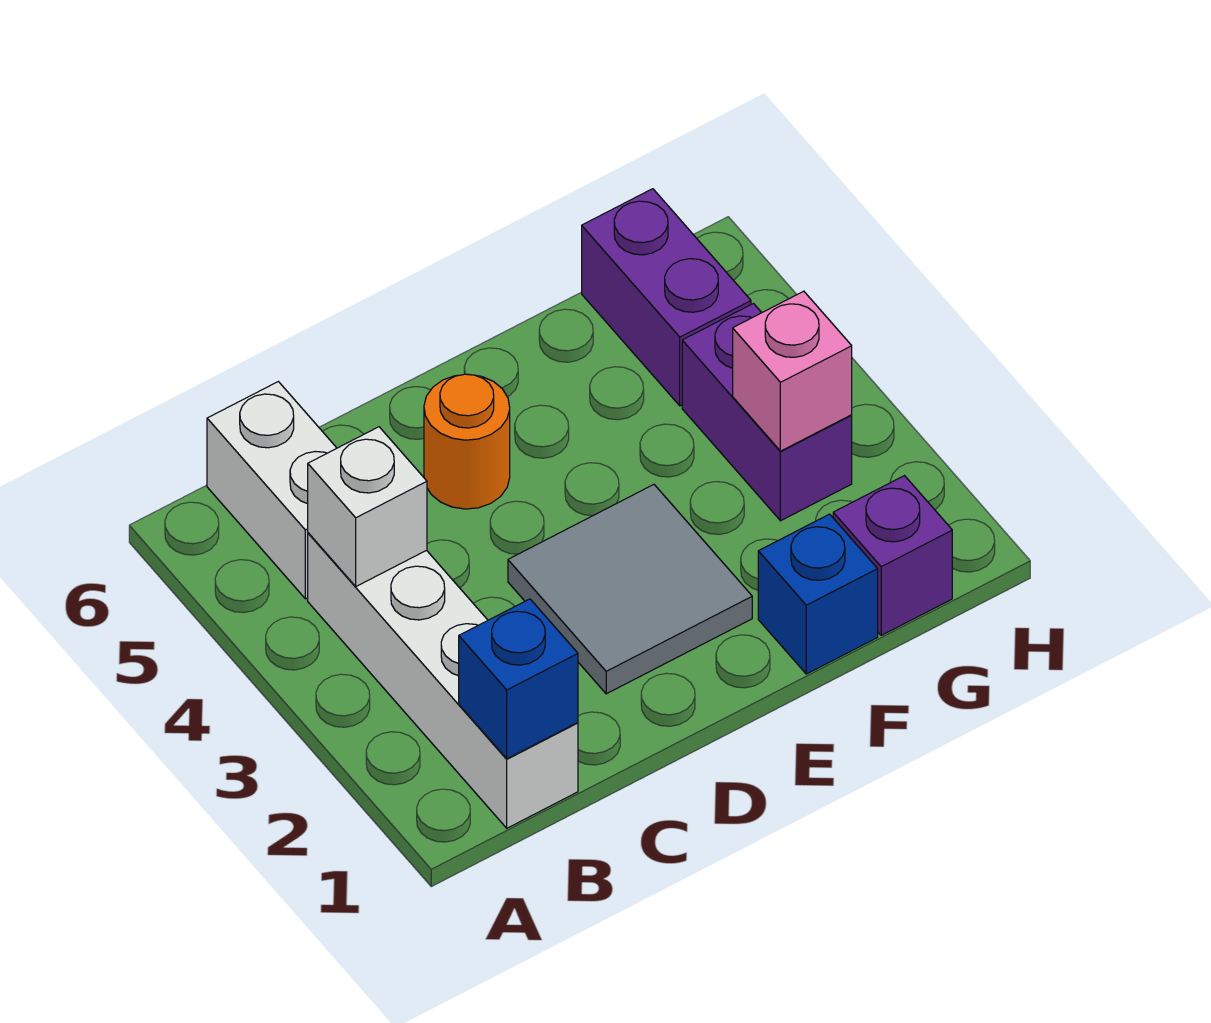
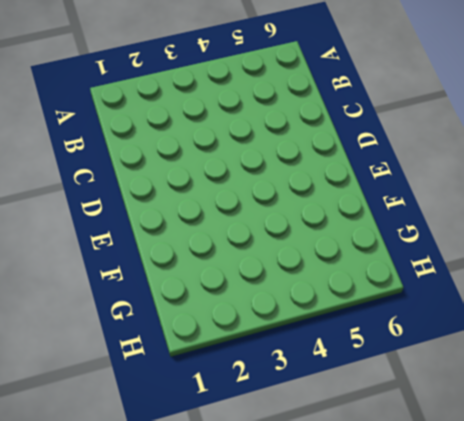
none -> white 1x4 brick [308,533,578,828]
none -> white 1x2 brick [207,382,337,599]

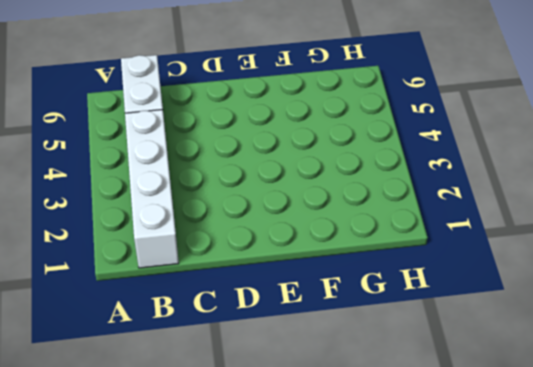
none -> grey 2x2 tile [508,485,752,694]
none -> orange 1x1 round brick [424,374,510,509]

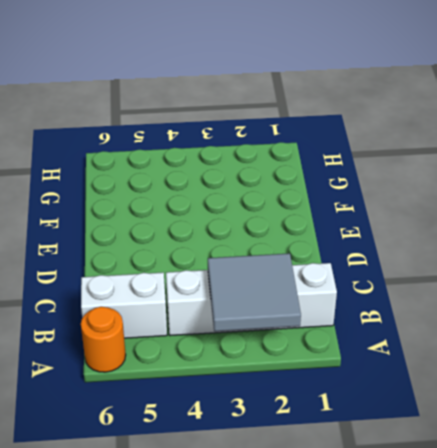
grey 2x2 tile [208,253,301,331] -> grey 2x2 tile moved to [508,485,752,694]
orange 1x1 round brick [81,307,126,372] -> orange 1x1 round brick moved to [424,374,510,509]
none -> blue 1x1 brick [758,514,878,674]
none -> purple 1x1 brick [833,476,952,635]

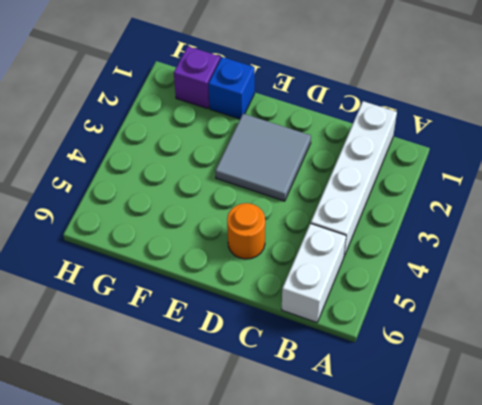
none -> purple 1x2 brick [682,304,852,521]
none -> purple 1x2 brick [582,189,751,406]

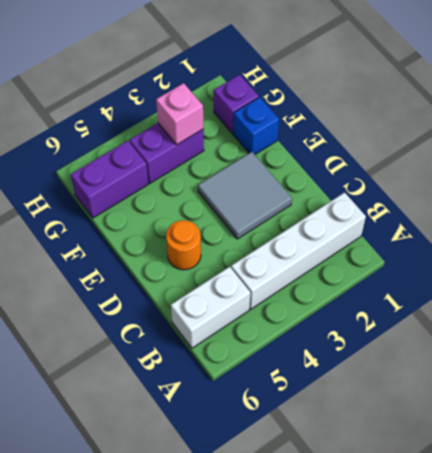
none -> blue 1x1 brick [459,599,578,759]
none -> white 1x1 brick [308,427,427,586]

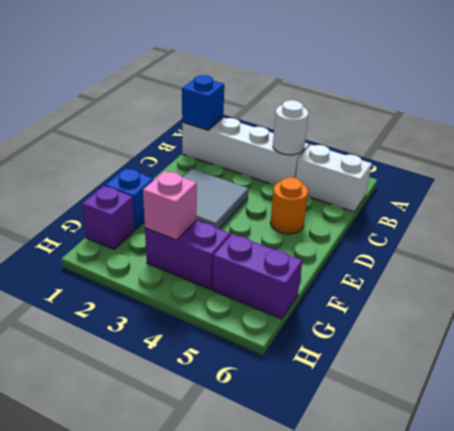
white 1x1 round brick [273,100,308,155] -> white 1x1 brick [308,427,427,586]

